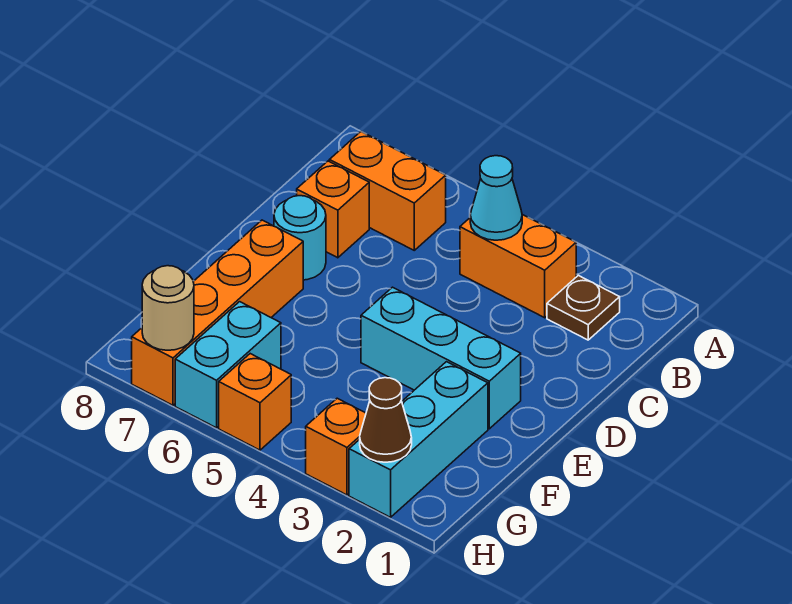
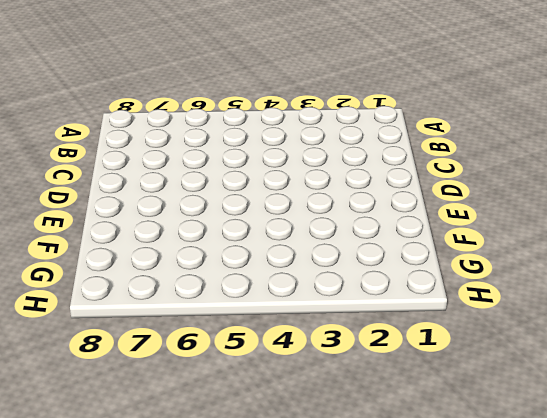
none -> brown 1x1 plate [547,275,620,340]
none -> orange 1x2 brick [460,215,576,318]
none -> orange 1x2 brick [329,132,446,250]

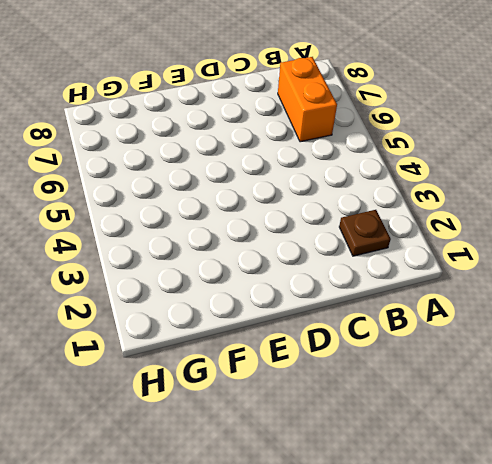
none -> orange 1x2 brick [460,215,576,318]
none -> orange 1x1 brick [297,161,369,258]
none -> cyan 1x1 round brick [274,196,326,280]

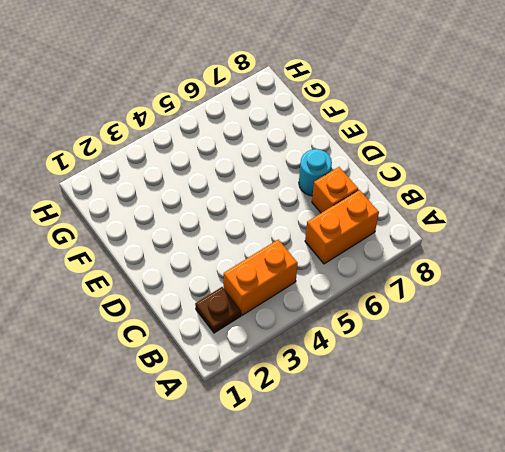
none -> cyan 1x3 brick [361,287,521,429]
none -> orange 1x4 brick [132,220,303,405]
none -> cyan 1x3 brick [349,362,488,517]

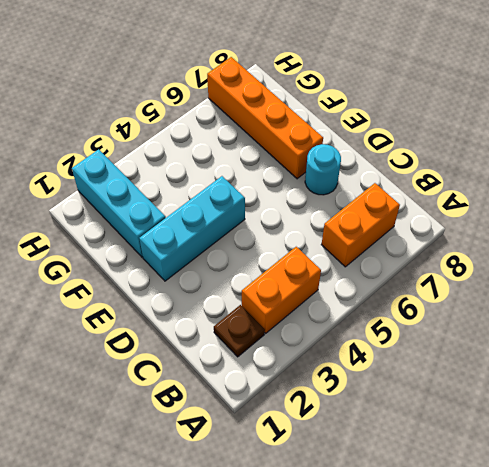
none -> orange 1x1 brick [297,161,369,258]
none -> cyan 1x2 brick [175,302,281,428]
none -> orange 1x1 brick [306,398,366,495]

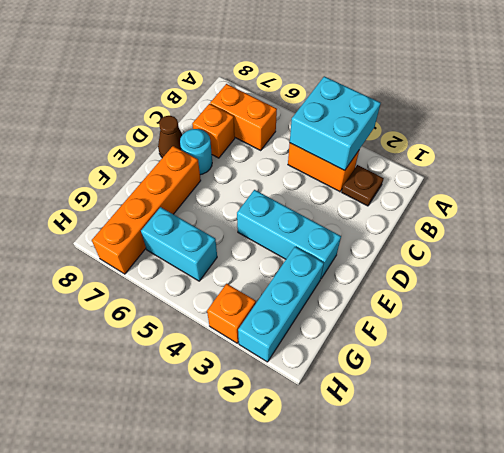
cyan 2x2 brick [290,76,381,171] -> cyan 1x1 cone [470,156,522,240]
brown 1x1 cone [158,116,182,158] -> brown 1x1 cone moved to [360,378,412,462]
cyan 1x2 brick [141,207,217,281] -> cyan 1x2 brick turned to [175,302,281,428]
none -> orange 1x1 brick [219,354,291,450]
none -> tan 1x1 round brick [142,266,194,350]

